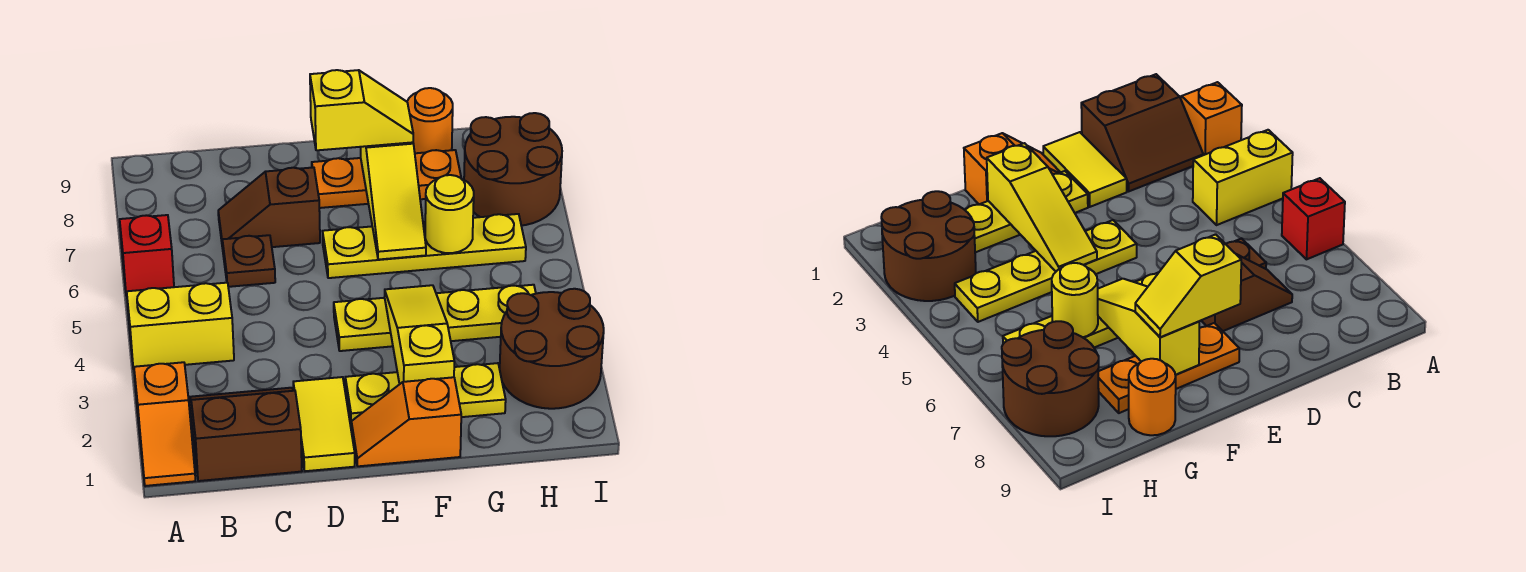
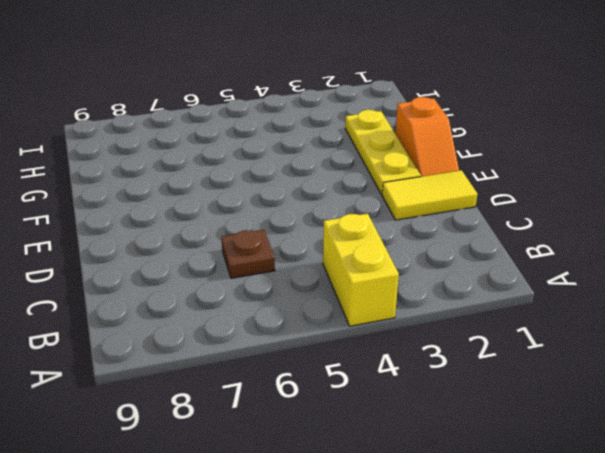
none -> orange 1x2 slope [134,362,195,486]
none -> red 1x1 brick [120,215,174,296]
none -> brown 2x2 slope [189,388,302,481]

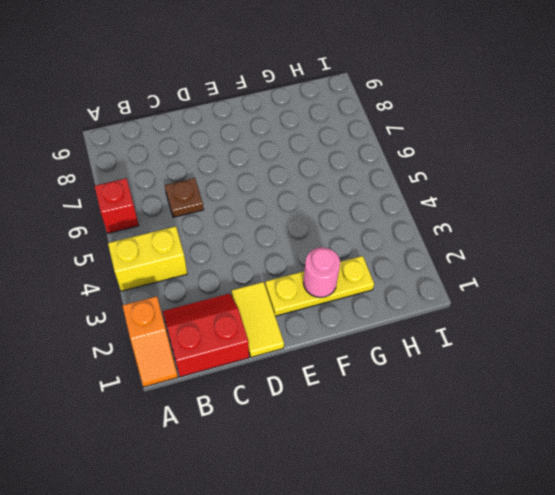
red 2x2 slope [163,293,249,377] -> brown 2x2 slope [189,388,302,481]
pink 1x1 round brick [303,247,340,297] -> yellow 1x3 slope [385,285,454,384]
none -> brown 1x2 slope [218,167,320,248]
none -> orange 1x2 slope [351,377,461,466]
none -> yellow 1x4 plate [334,285,536,351]

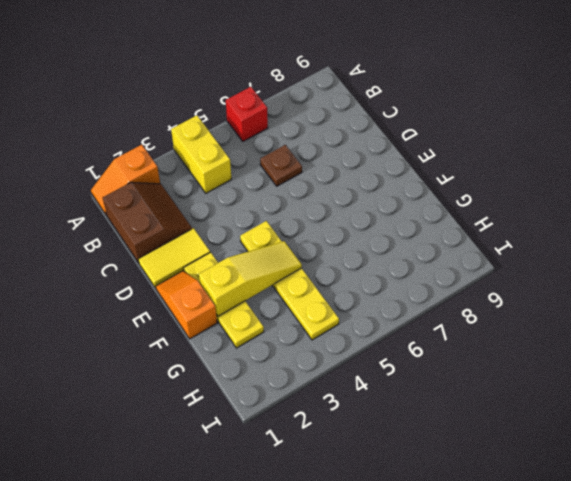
none -> brown 1x2 slope [218,167,320,248]
none -> yellow 1x4 plate [323,214,526,278]
none -> orange 1x3 plate [312,150,461,208]

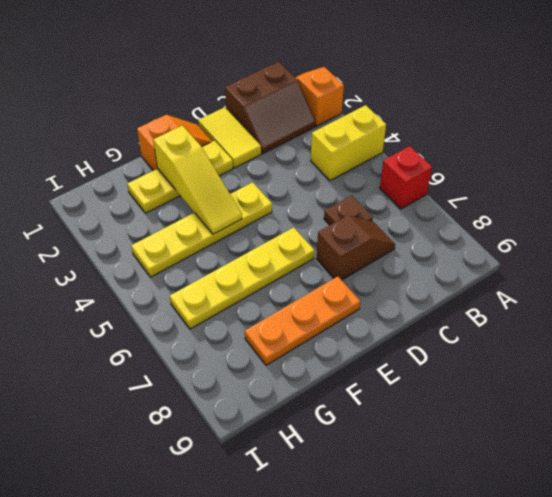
none -> orange 1x1 round brick [407,88,453,153]
none -> brown 2x2 round brick [500,289,604,409]
none -> brown 2x2 round brick [464,113,562,226]

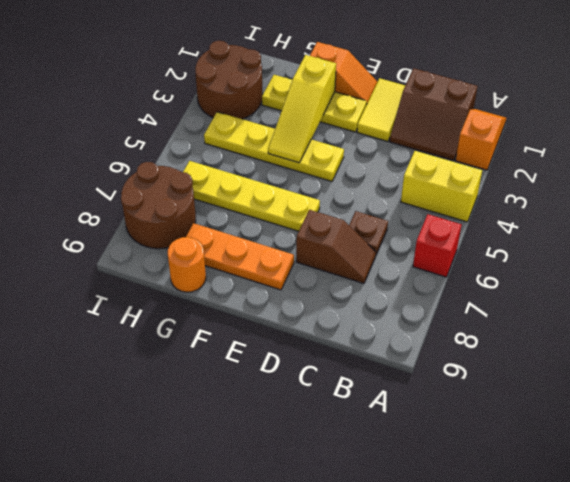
none -> yellow 1x3 slope [361,142,426,260]
none -> yellow 1x1 round brick [425,175,474,253]
none -> yellow 1x2 slope [310,70,413,150]

